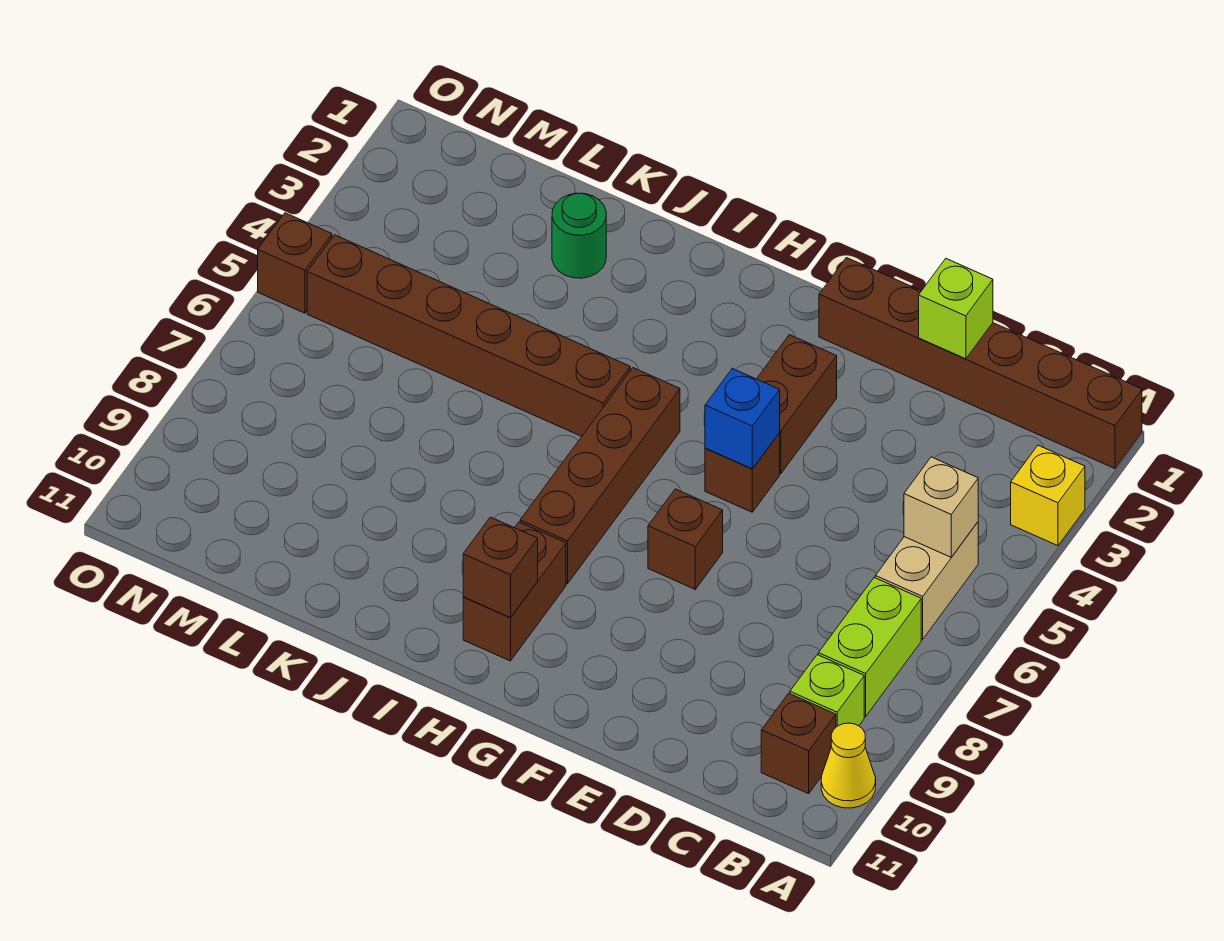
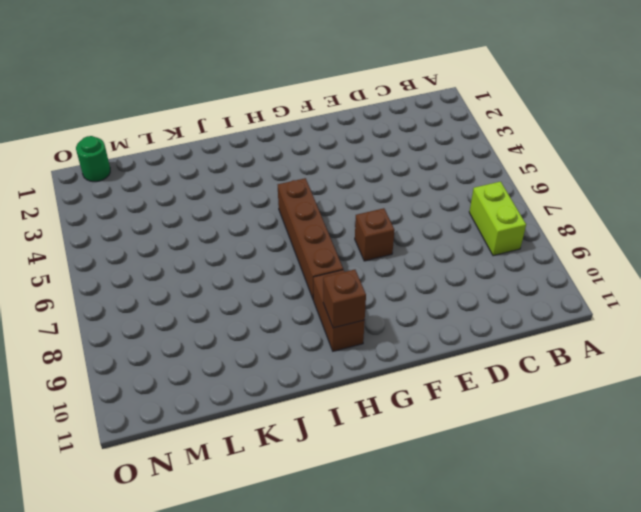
green 1x1 round brick [76,136,110,182] -> green 1x1 round brick moved to [552,193,606,278]
none -> brown 1x6 brick [819,258,1142,468]
none -> yellow 1x1 brick [1011,445,1085,546]
none -> yellow 1x1 cone [821,723,876,808]

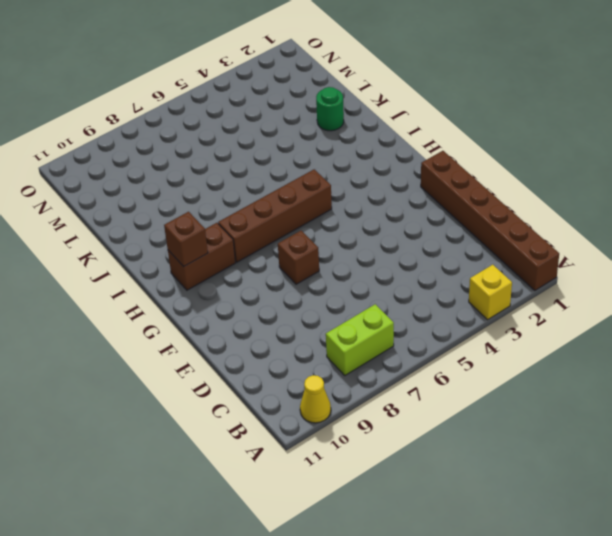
none -> tan 1x2 brick [875,522,978,639]
none -> lime 1x1 brick [790,655,864,727]
none -> brown 1x1 brick [761,693,836,794]

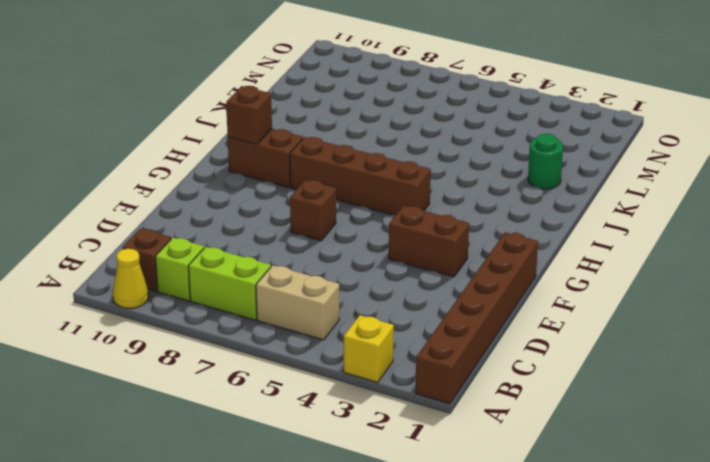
none -> brown 1x1 brick [705,433,780,512]
none -> brown 1x6 brick [307,235,630,436]
none -> brown 1x1 brick [258,213,332,313]

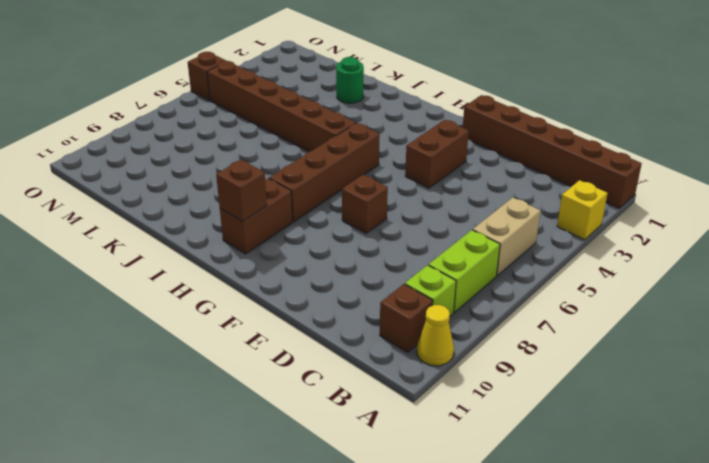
none -> brown 1x1 brick [705,433,780,512]
none -> tan 1x1 brick [904,457,978,557]
none -> lime 1x1 brick [919,259,993,359]

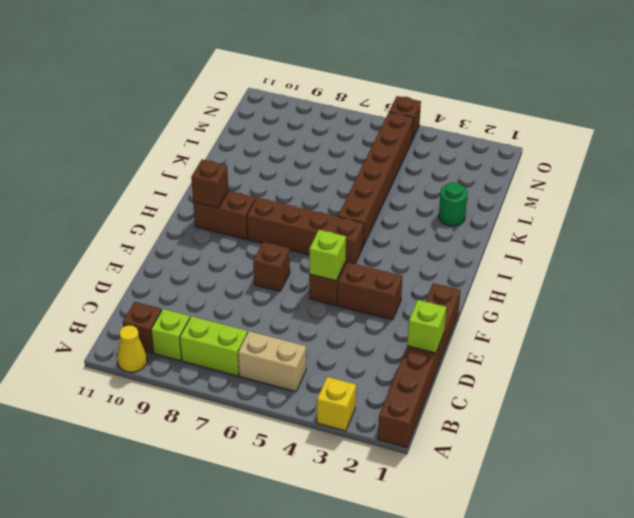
lime 1x1 brick [309,230,346,281] -> blue 1x1 brick [705,368,780,469]
none -> tan 1x1 brick [904,457,978,557]

